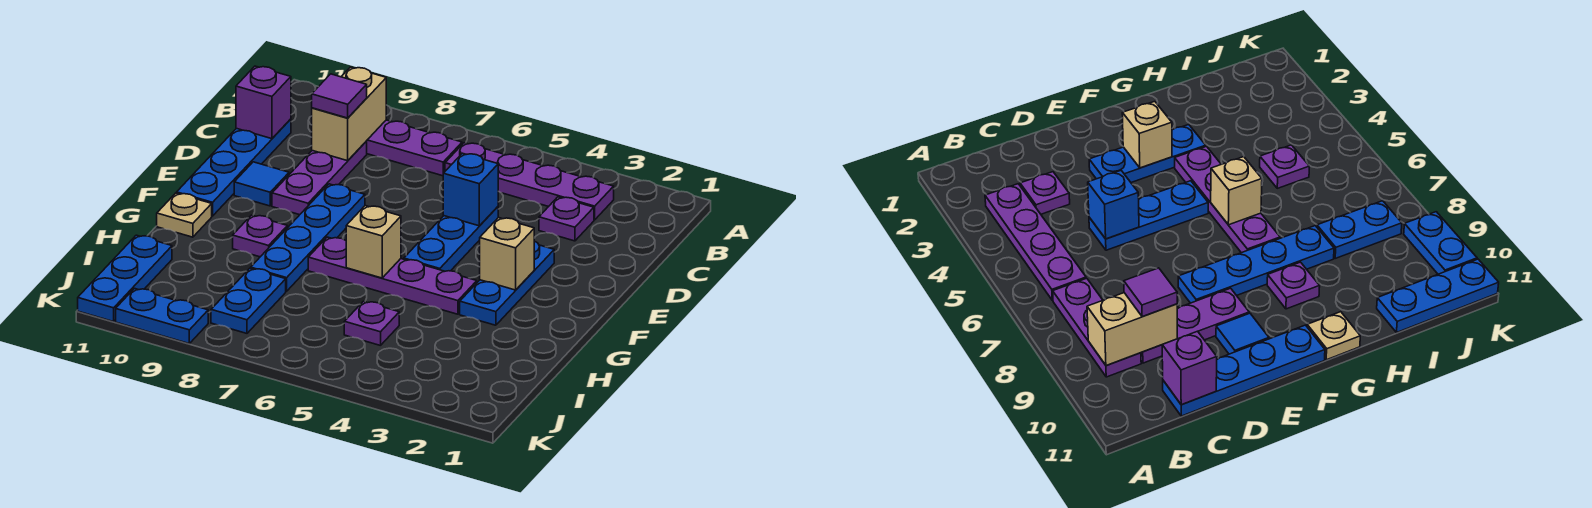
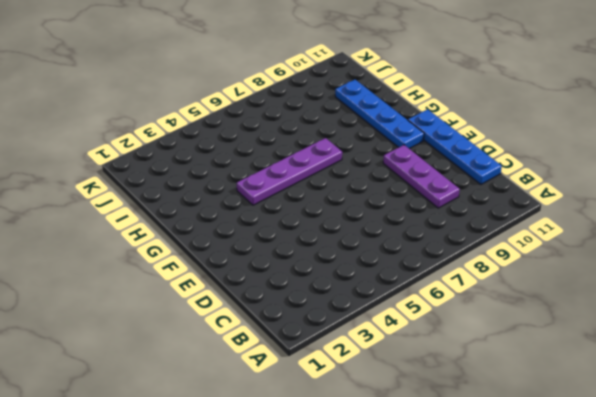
blue 1x4 plate [335,80,424,149] -> blue 1x4 plate moved to [251,184,365,291]
none -> purple 1x4 plate [445,143,614,220]
none -> purple 1x3 plate [367,120,462,176]
none -> purple 1x1 plate [539,197,594,241]

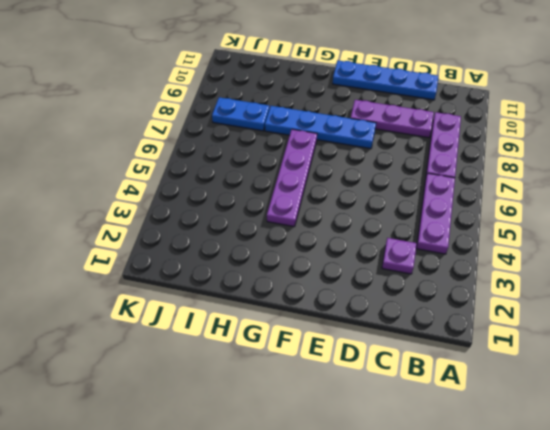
purple 1x3 plate [417,173,455,254] -> purple 1x4 plate [445,143,614,220]
none -> blue 1x3 plate [404,207,498,271]
none -> blue 1x3 plate [460,241,554,325]
none -> blue 1x1 tile [234,162,289,206]

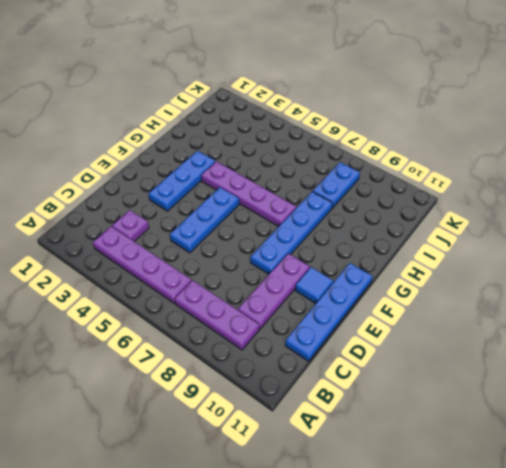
none -> purple 1x1 plate [233,215,287,257]
none -> tan 1x1 plate [157,193,212,237]
none -> purple 1x1 plate [344,301,399,346]

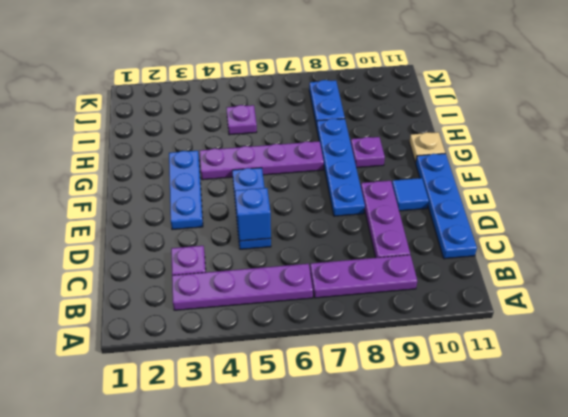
none -> blue 1x3 plate [78,235,172,322]
none -> blue 1x2 plate [116,289,208,343]
none -> tan 1x2 brick [312,67,386,161]

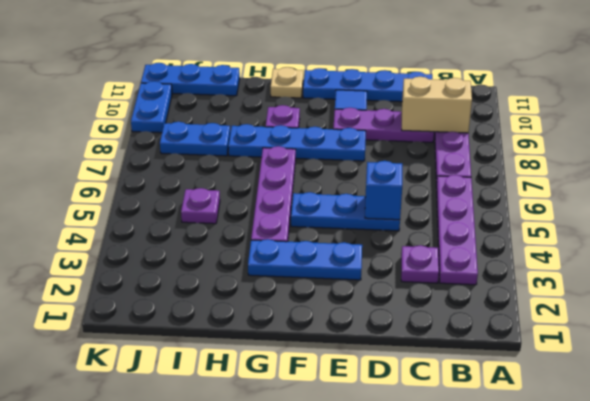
none -> purple 1x1 brick [236,66,291,139]
none -> tan 1x1 brick [480,217,534,290]
none -> tan 1x1 brick [346,206,401,278]

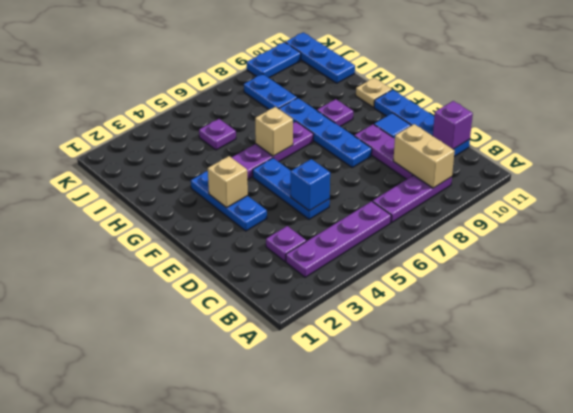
none -> purple 1x1 tile [312,74,367,118]

